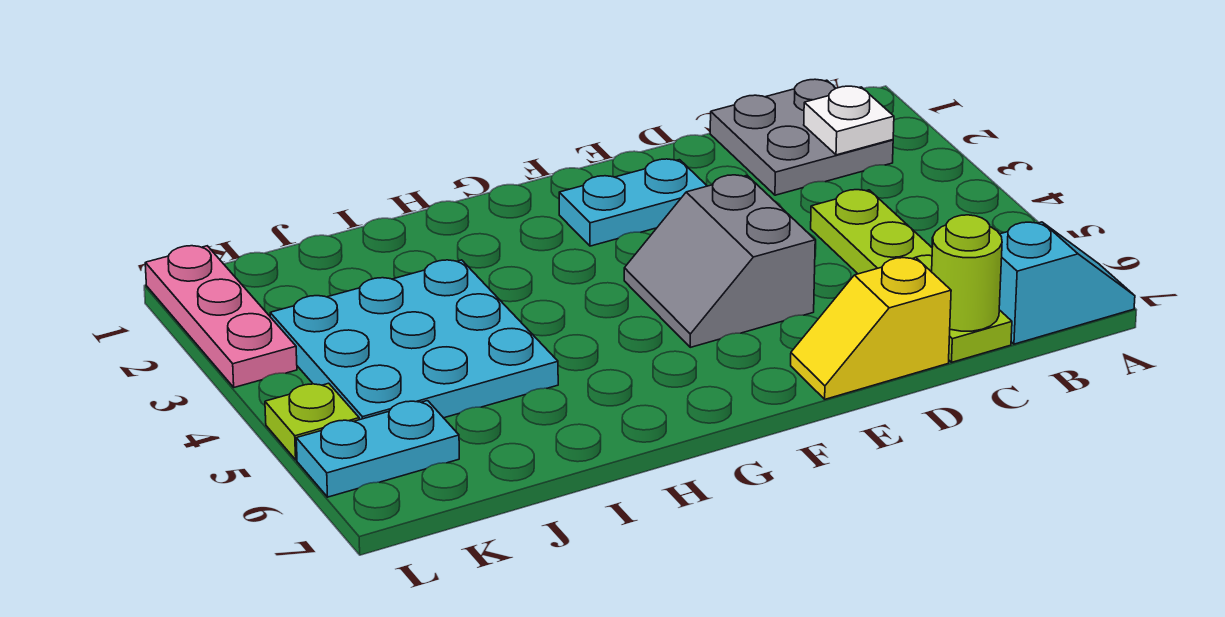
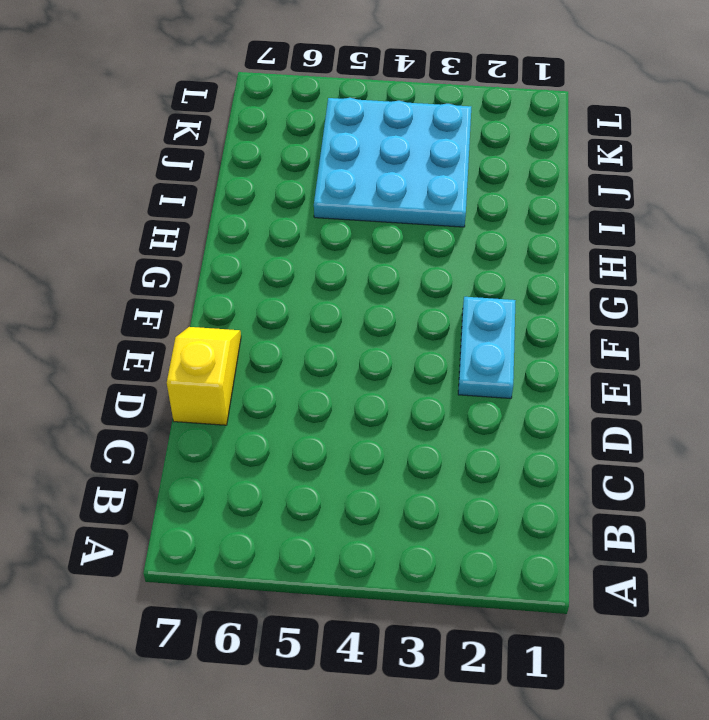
none -> cyan 1x2 slope [999,222,1135,344]
none -> grey 2x2 plate [710,79,893,195]
none -> lime 1x4 plate [811,190,1012,362]

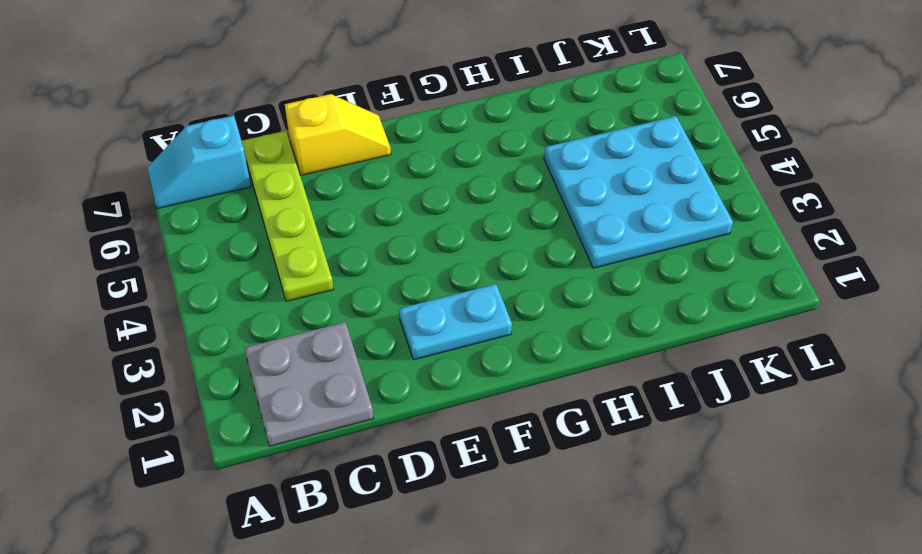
none -> grey 2x2 slope [624,175,815,347]
none -> cyan 1x2 plate [296,401,459,497]
none -> pink 1x3 plate [145,246,297,387]

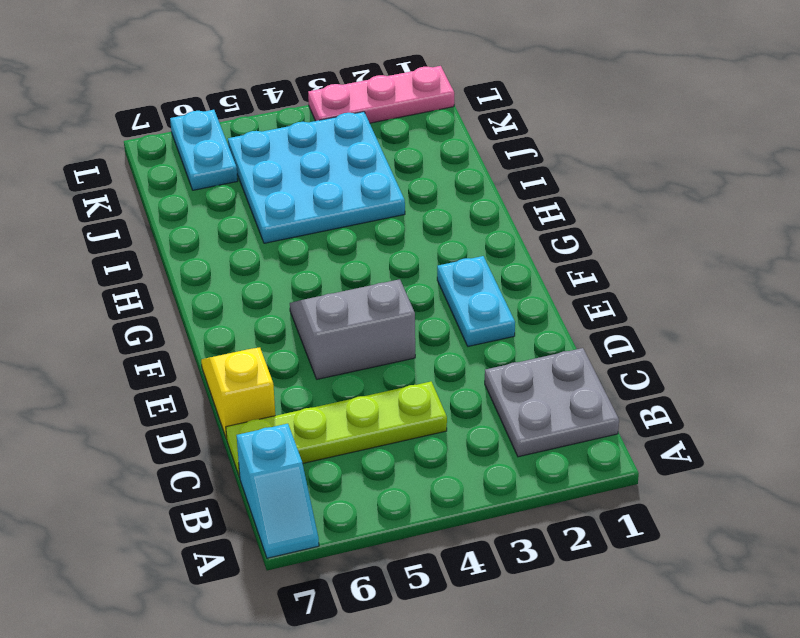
none -> lime 1x1 plate [265,383,359,460]
none -> white 1x1 plate [804,86,894,155]
none -> lime 1x1 round brick [932,215,1002,331]

